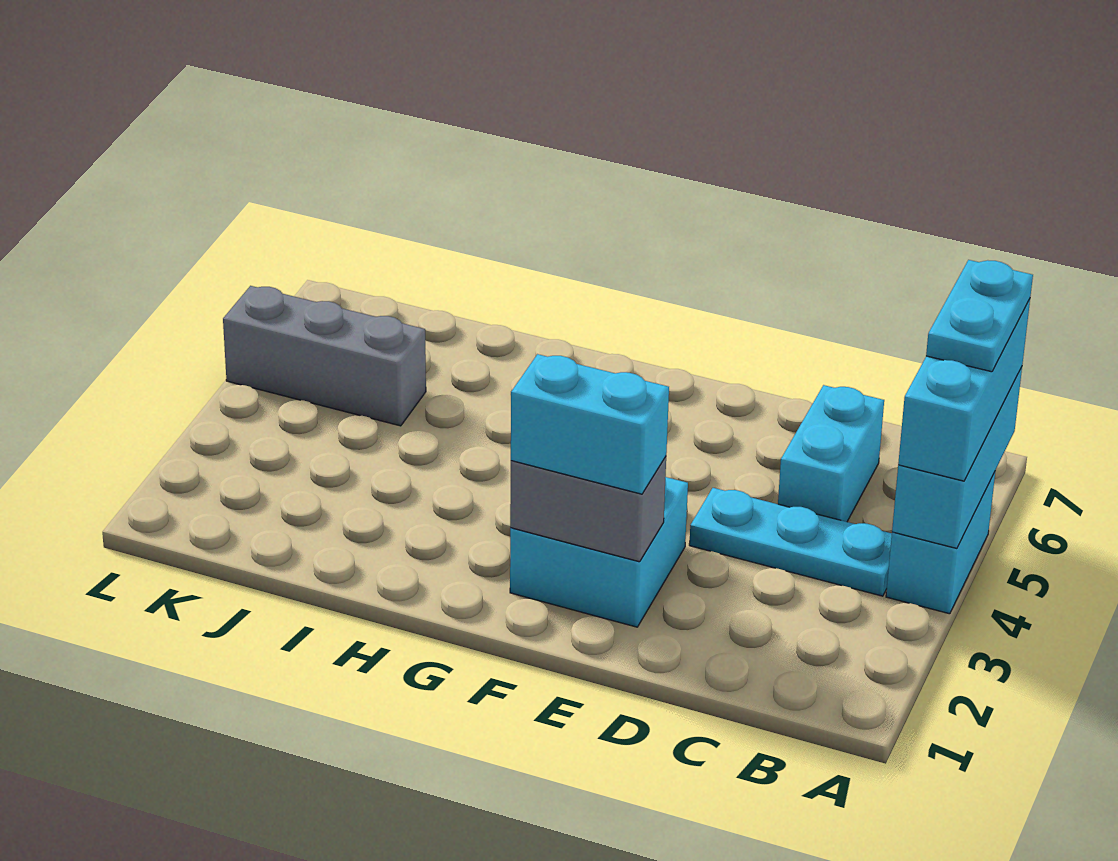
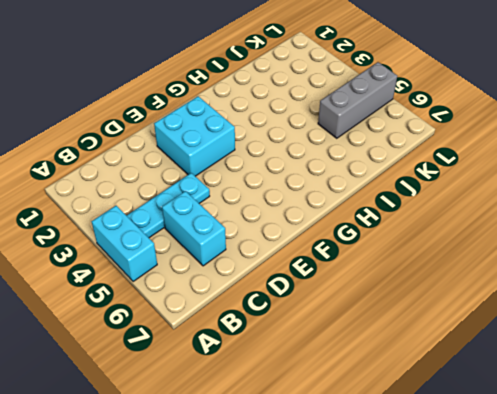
none -> cyan 1x3 brick [892,367,1022,548]
none -> grey 1x2 brick [510,457,666,562]

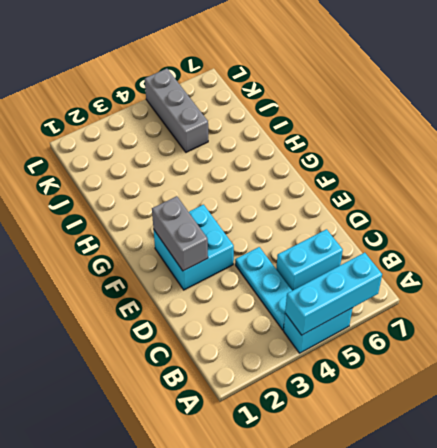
none -> cyan 1x3 brick [898,299,1030,481]
none -> cyan 1x2 brick [511,354,669,494]

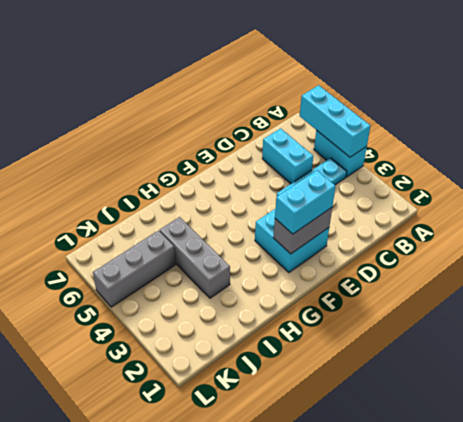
grey 1x3 brick [160,217,230,298] -> none
none -> cyan 1x3 brick [898,299,1030,481]
none -> cyan 1x2 plate [926,260,1033,372]

